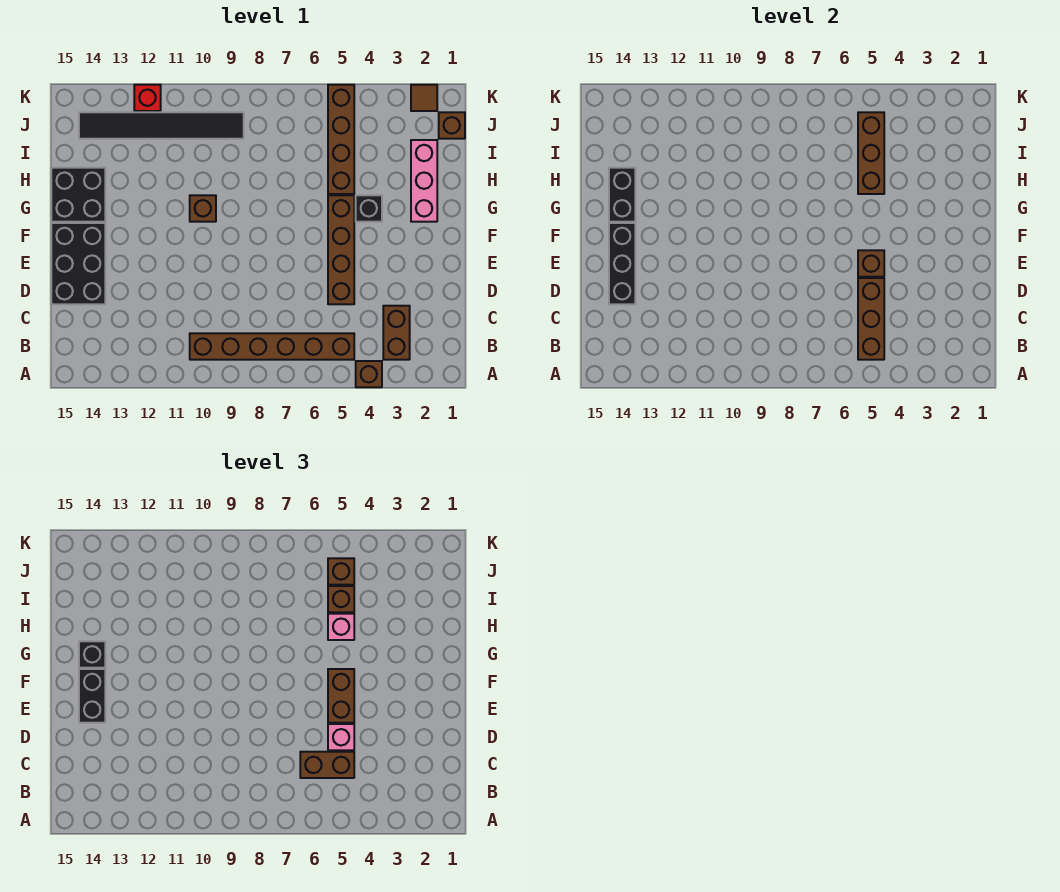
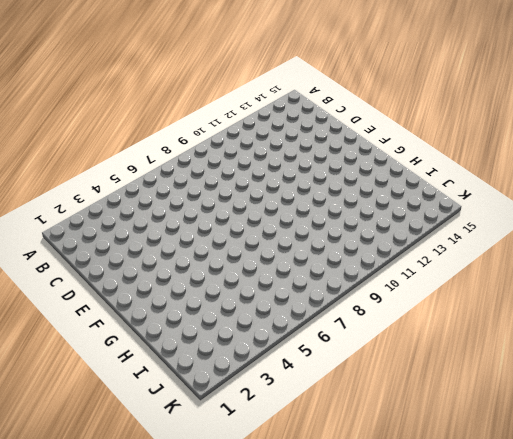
none -> brown 1x1 brick [356,361,382,387]
none -> brown 1x2 brick [383,306,410,360]
none -> brown 1x6 brick [190,333,354,360]

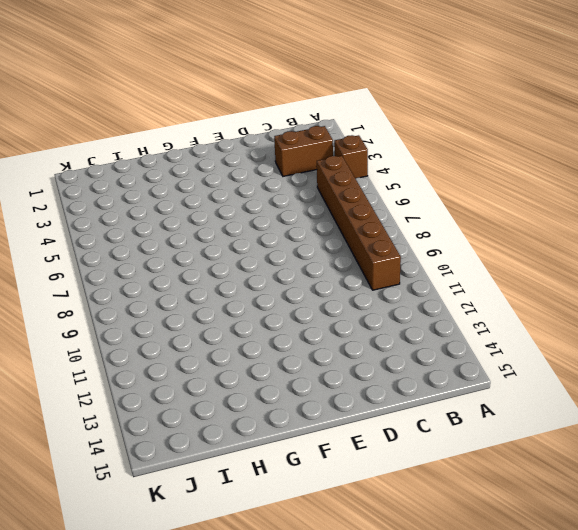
none -> brown 1x4 brick [328,195,354,304]
none -> black 2x3 brick [51,223,105,304]
none -> pink 1x3 brick [411,140,437,222]

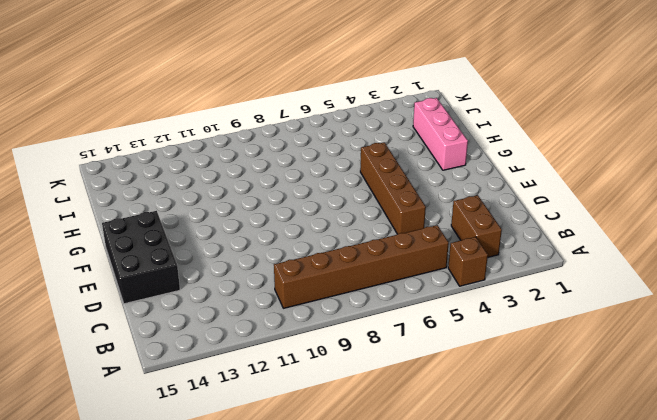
none -> black 1x1 brick [356,195,382,222]
none -> brown 1x1 brick [190,195,216,222]
none -> black 2x2 brick [51,168,105,222]

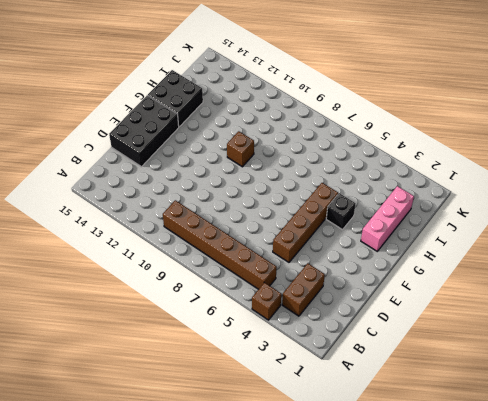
none -> brown 1x4 brick [328,85,354,194]
none -> brown 1x1 brick [439,112,465,139]
none -> black 1x6 tile [79,112,244,139]

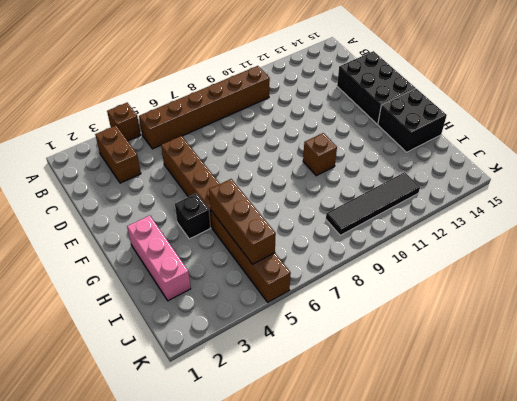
black 1x4 tile [326,172,420,235] -> black 1x6 tile [79,112,244,139]
none -> brown 1x1 brick [439,112,465,139]
none -> brown 1x1 tile [411,85,437,111]
none -> red 1x1 brick [134,85,161,111]

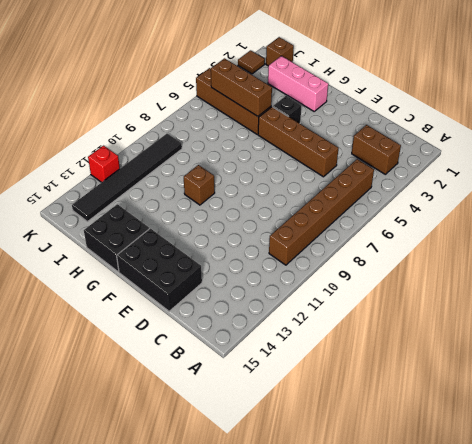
none -> brown 1x1 brick [356,361,382,387]
none -> brown 1x3 brick [858,278,884,360]
none -> black 1x3 brick [609,223,635,304]

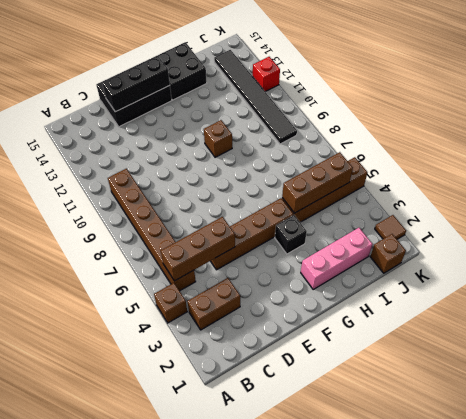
none -> brown 1x1 brick [858,250,884,277]
none -> black 1x2 brick [609,168,635,222]
none -> brown 1x2 brick [300,752,354,778]

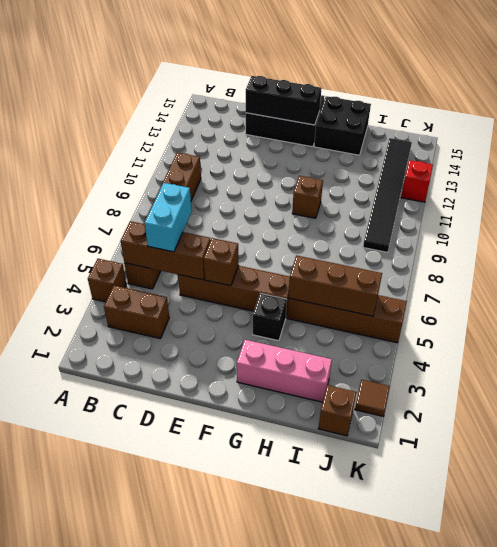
cyan 1x2 brick [144,183,192,252] -> brown 1x2 brick [300,752,354,778]
none -> black 1x2 brick [609,168,635,222]
none -> pink 1x1 brick [328,724,354,750]
none -> brown 1x2 brick [328,669,354,723]

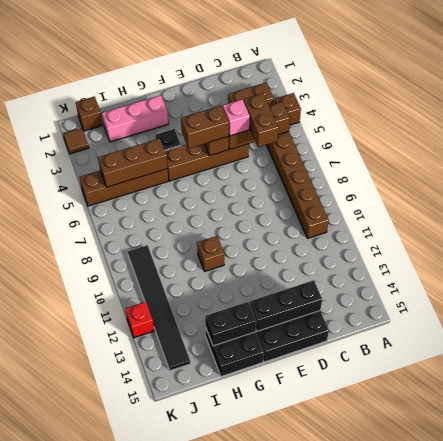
none -> black 1x2 brick [79,669,105,723]
none -> black 1x1 brick [79,641,105,668]
none -> pink 1x1 brick [328,614,354,640]

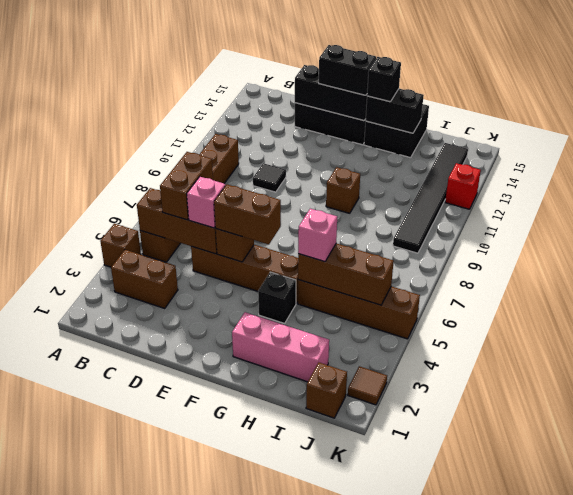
black 1x1 tile [253,163,286,192] -> none
none -> brown 1x1 brick [328,586,354,612]
none -> brown 1x1 brick [328,558,354,585]

